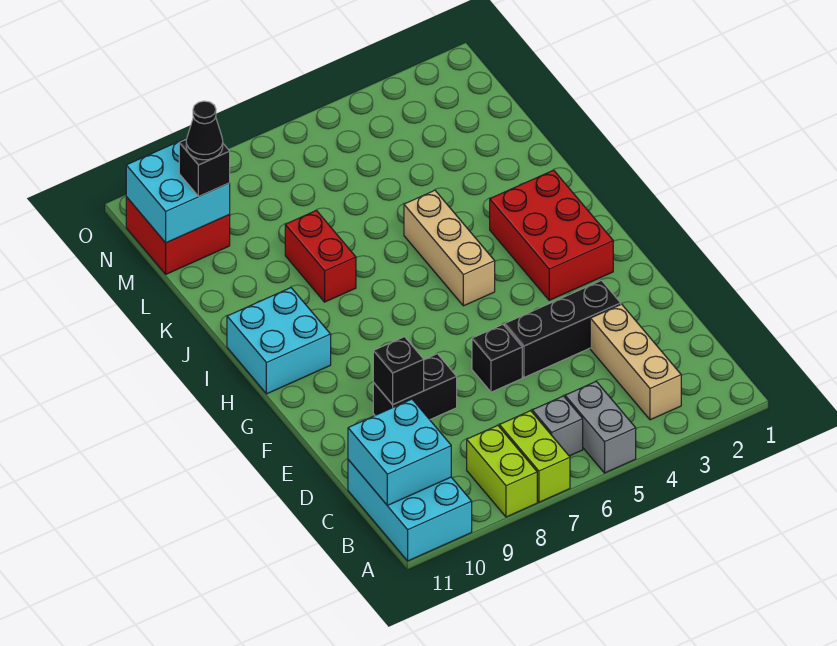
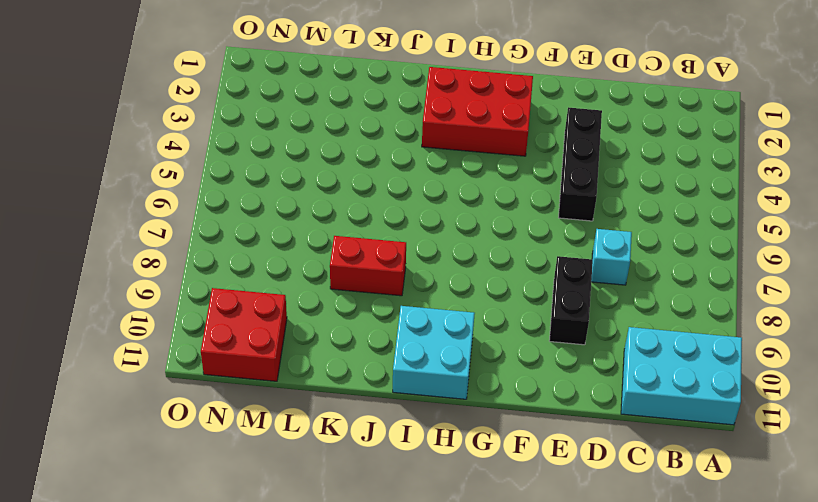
cyan 1x1 brick [591,229,632,285] -> none
none -> grey 1x2 brick [565,381,636,473]
none -> lime 1x2 brick [500,411,570,502]
none -> lime 1x2 brick [467,425,537,517]

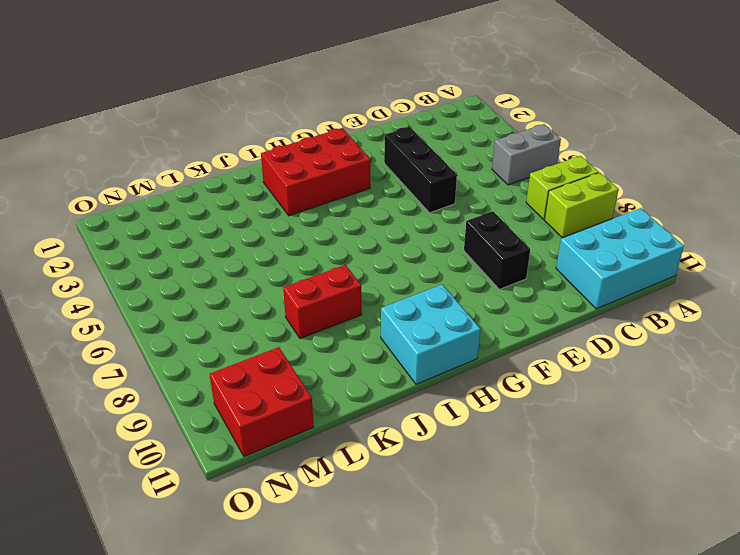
none -> tan 1x3 brick [590,304,681,420]
none -> grey 1x1 brick [532,396,583,456]
none -> black 1x1 brick [472,325,522,392]

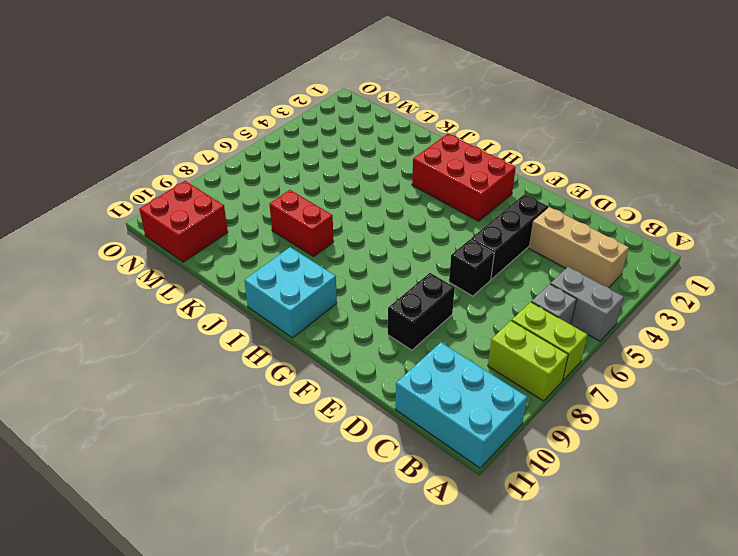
none -> tan 1x3 brick [404,190,495,306]
none -> cyan 2x2 brick [348,399,451,505]
none -> black 1x1 brick [373,337,424,405]

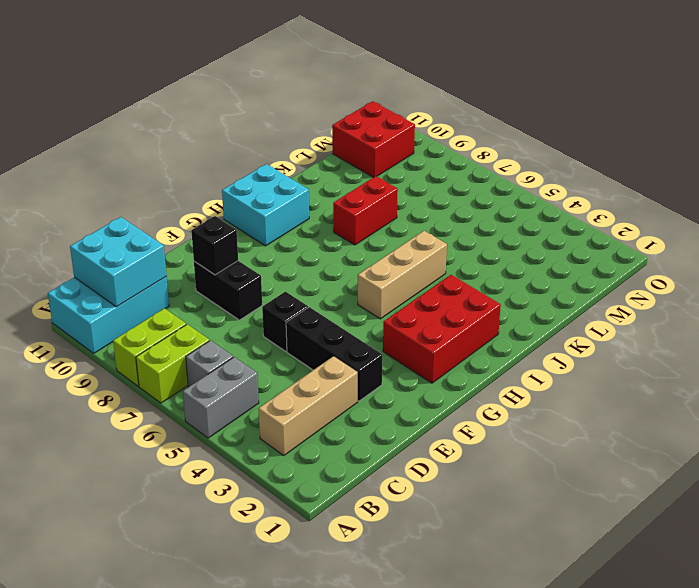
none -> cyan 2x2 brick [126,138,230,243]
none -> black 1x1 brick [179,140,230,196]
none -> black 1x1 cone [186,101,223,160]

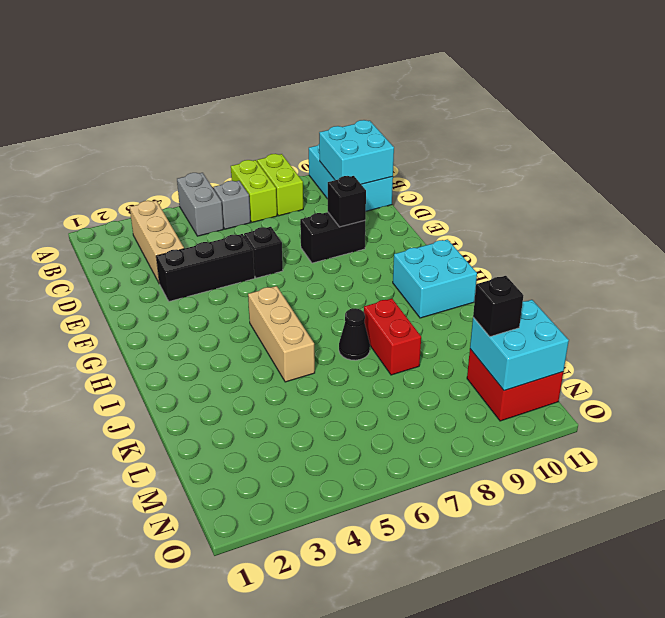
black 1x1 cone [339,308,370,360] -> black 1x1 cone moved to [186,101,223,160]
none -> red 2x3 brick [490,170,613,300]

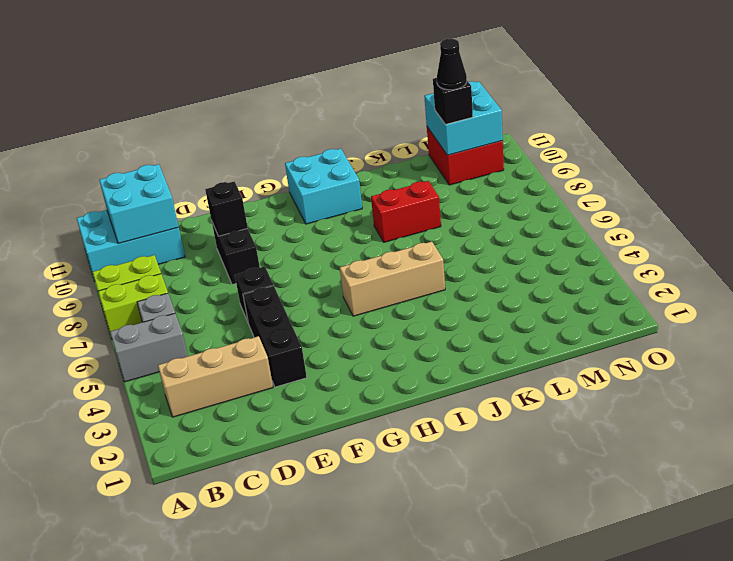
none -> red 2x3 brick [490,170,613,300]

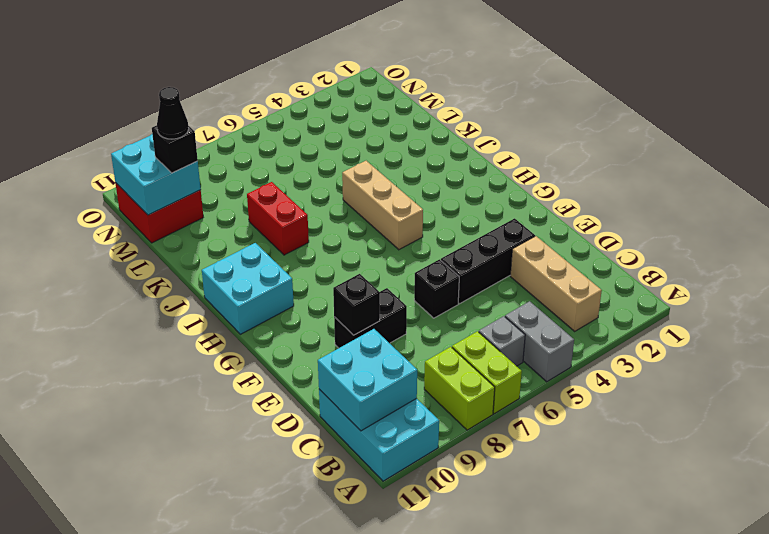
none -> red 2x3 brick [490,170,613,300]

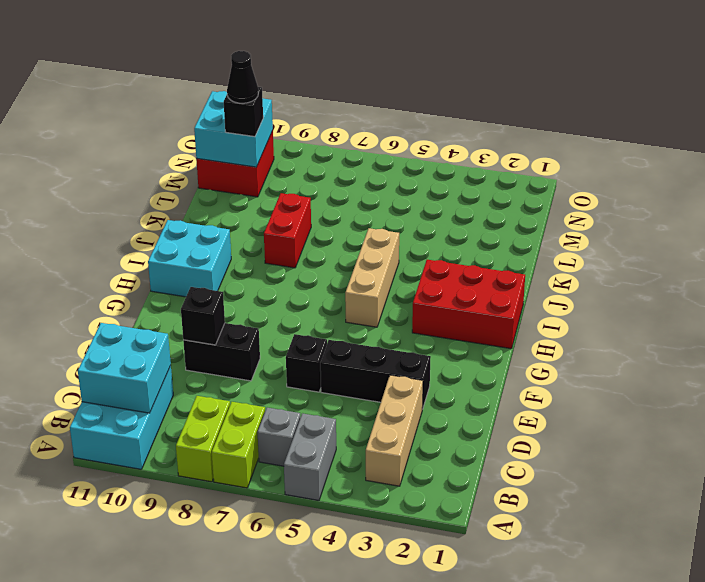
red 2x3 brick [412,260,525,349] -> red 2x3 brick turned to [490,170,613,300]

